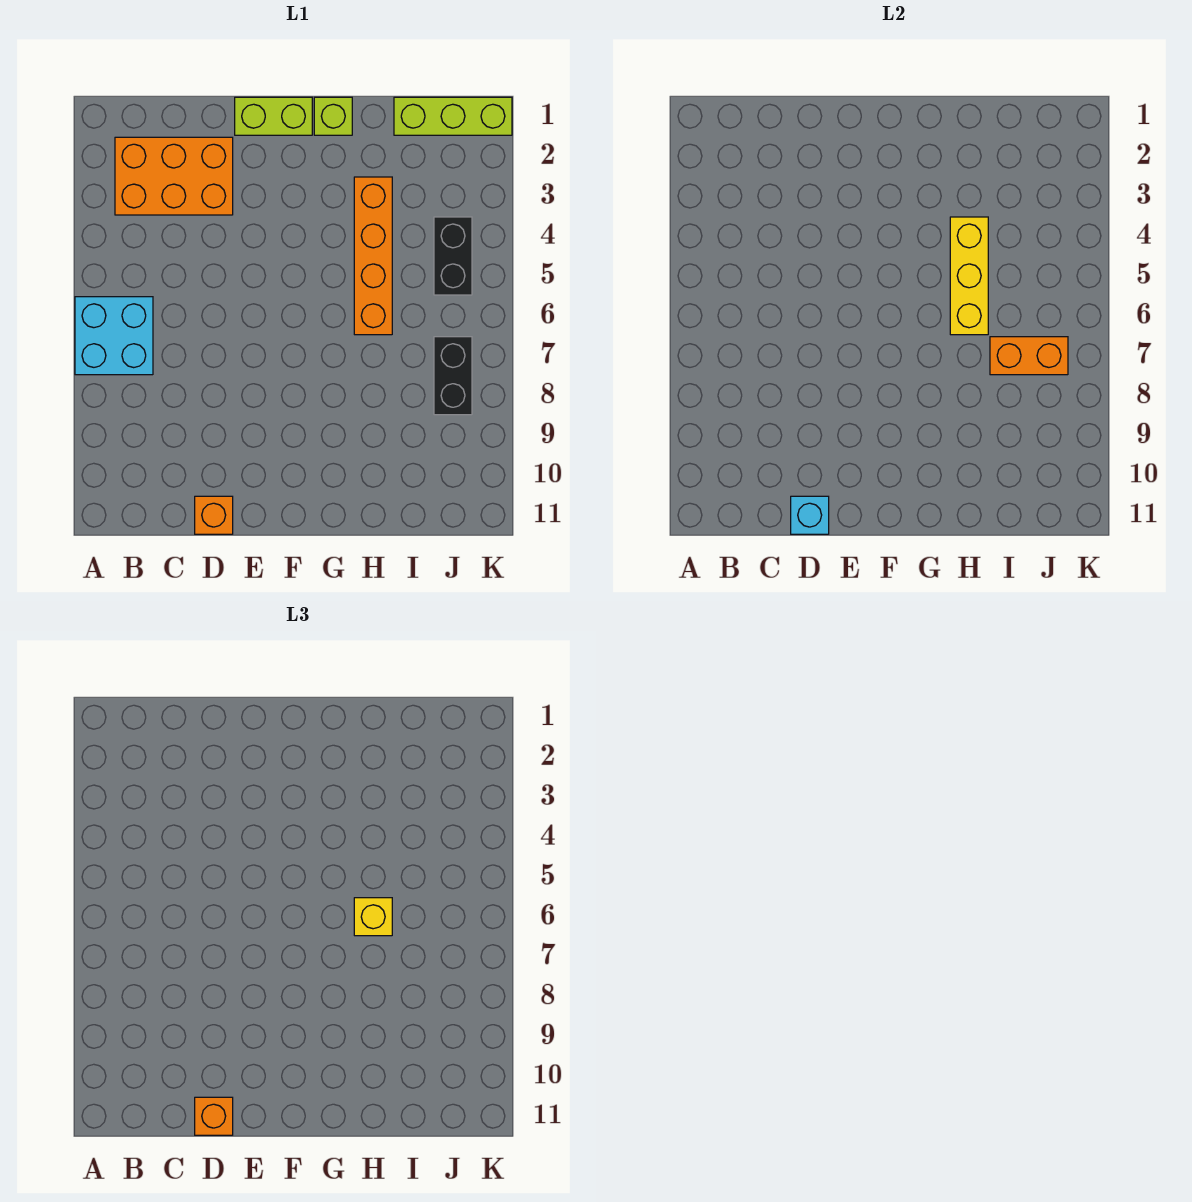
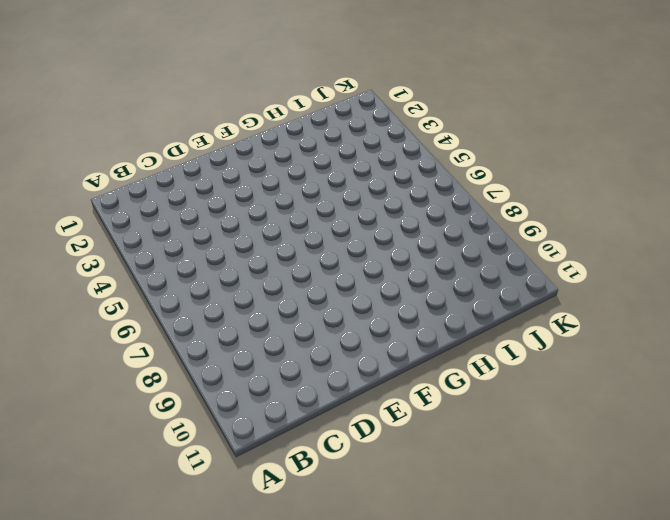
none -> cyan 2x2 brick [75,297,153,375]
none -> orange 2x3 brick [115,137,233,215]
none -> orange 1x1 brick [195,496,233,534]

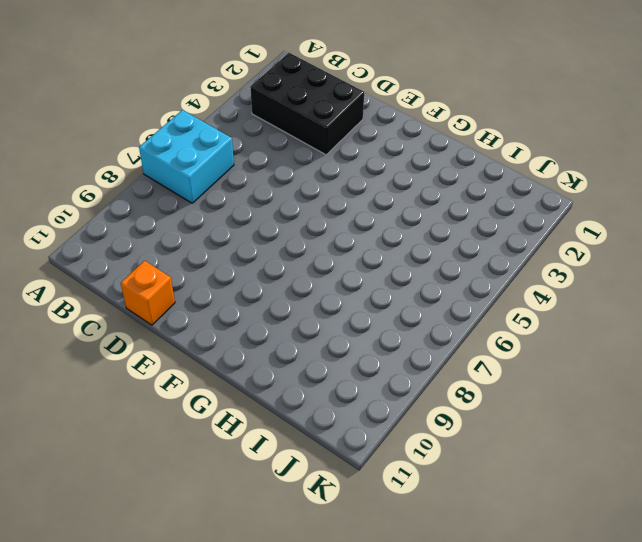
black 2x3 brick [250,53,364,155] -> orange 2x3 brick [115,137,233,215]
none -> lime 1x2 brick [235,97,312,135]
none -> lime 1x1 brick [314,97,352,135]
none -> orange 1x4 brick [354,177,392,335]

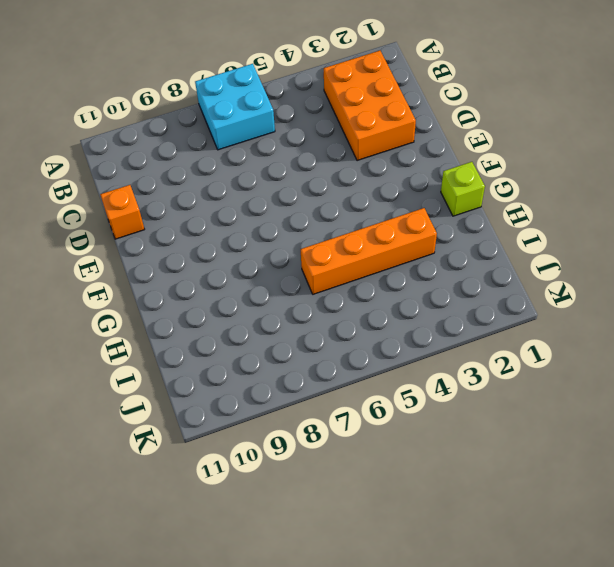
none -> lime 1x2 brick [235,97,312,135]
none -> lime 1x3 brick [394,97,512,135]
none -> black 1x2 brick [434,217,472,295]

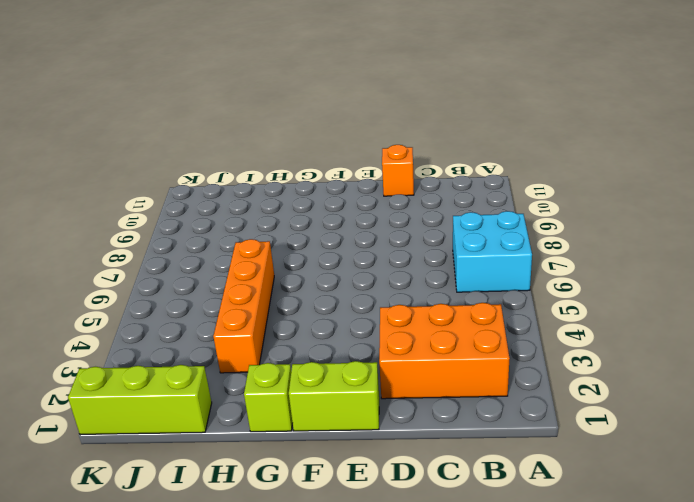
none -> black 1x2 brick [434,217,472,295]
none -> black 1x2 brick [434,337,472,415]
none -> cyan 1x1 brick [791,496,829,534]

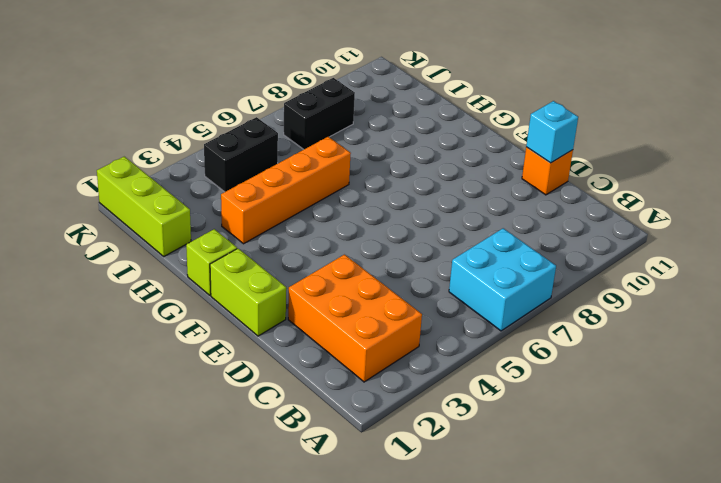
none -> yellow 1x3 brick [950,217,988,335]
none -> orange 1x2 brick [990,337,1068,375]
none -> orange 1x1 brick [195,1097,233,1135]

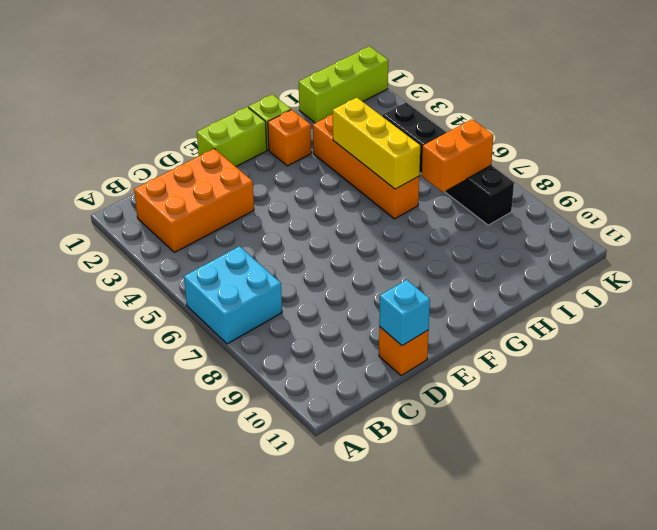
orange 1x1 brick [268,110,311,166] -> orange 1x1 brick moved to [195,1097,233,1135]
none -> yellow 1x1 brick [354,898,392,936]

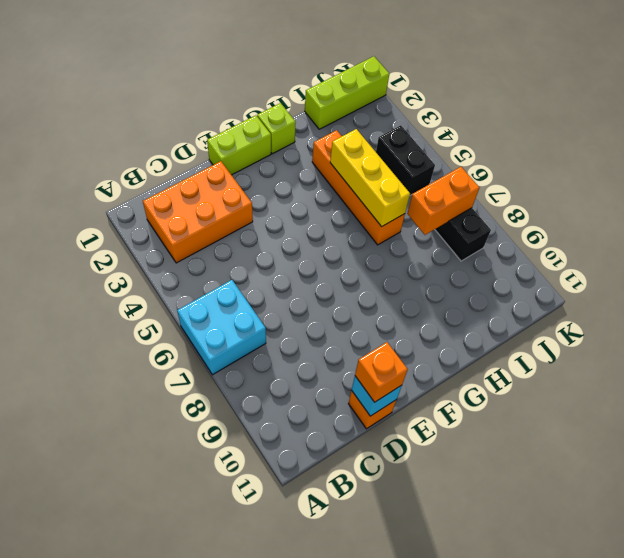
none -> yellow 1x1 brick [354,898,392,936]

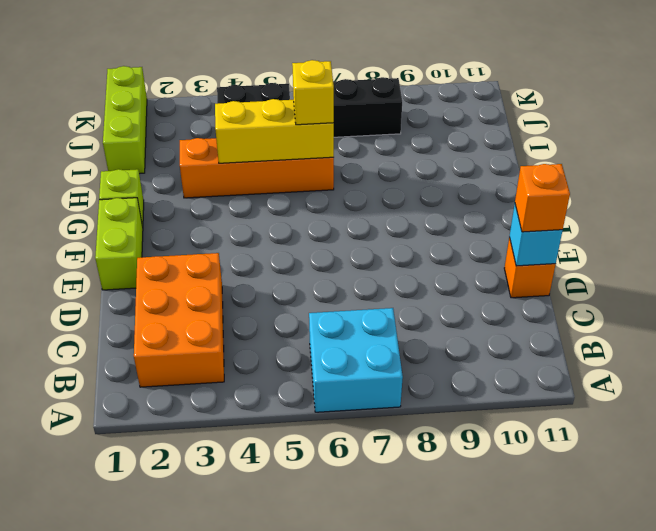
none -> orange 1x2 brick [990,337,1068,375]

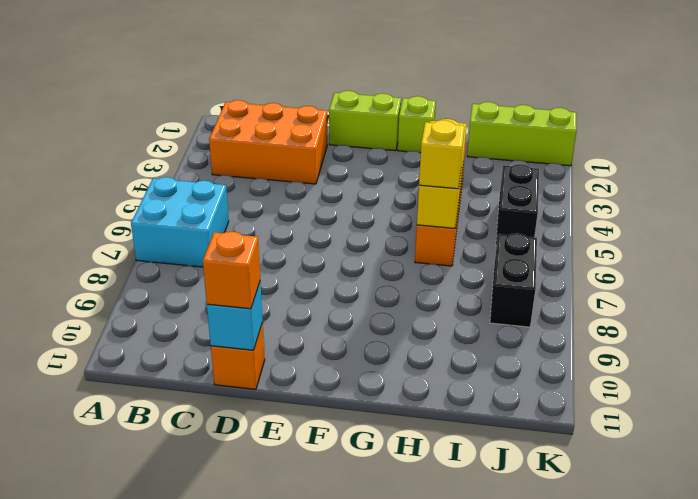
none -> orange 1x2 brick [990,337,1068,375]

